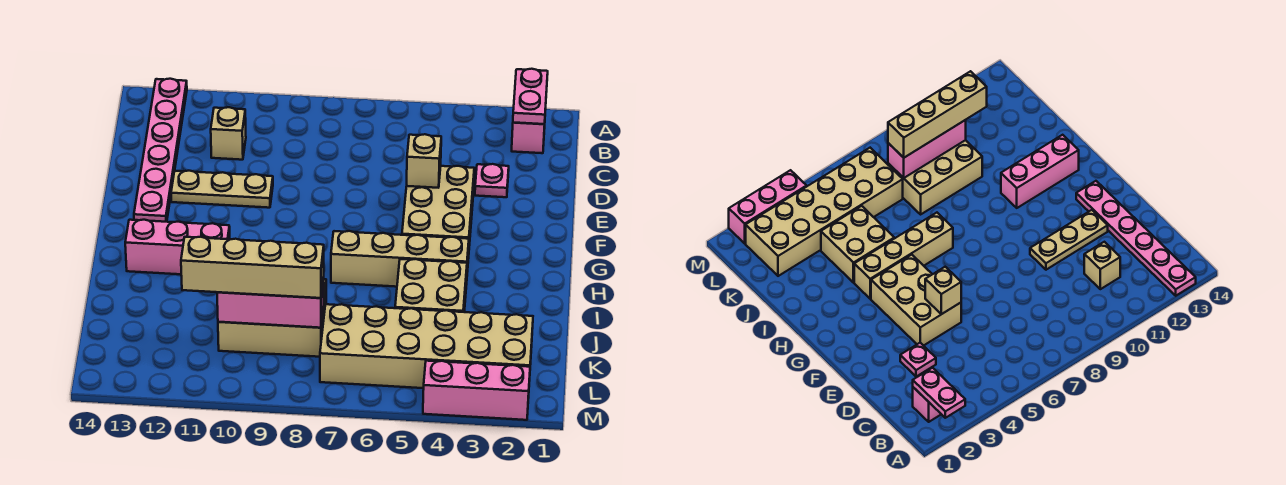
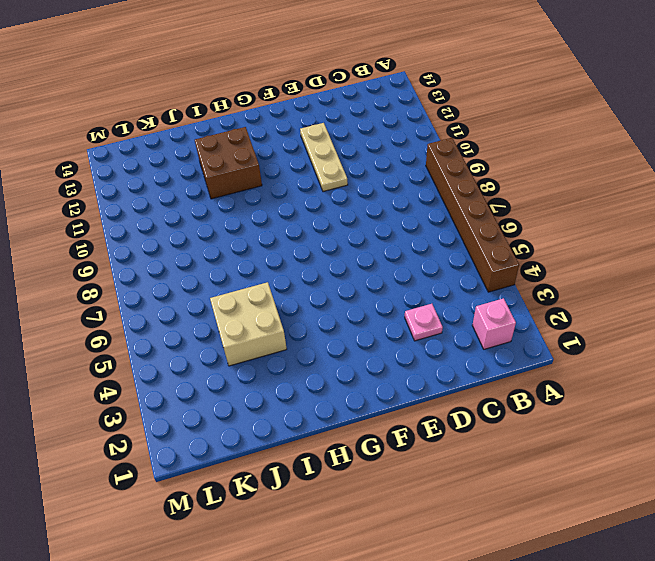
brown 1x6 brick [426,138,519,292] -> none
brown 2x2 brick [195,127,262,199] -> pink 1x3 brick [125,220,230,274]
none -> pink 1x6 plate [134,79,187,222]
none -> tan 1x1 brick [211,107,246,160]
none -> tan 2x3 brick [402,166,474,258]

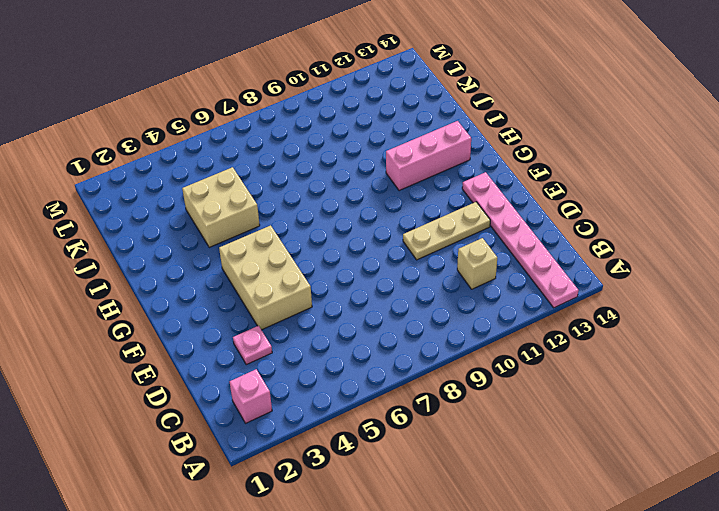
none -> tan 1x4 brick [331,231,469,287]
none -> tan 2x3 brick [218,279,326,357]
none -> tan 2x6 brick [320,304,533,388]

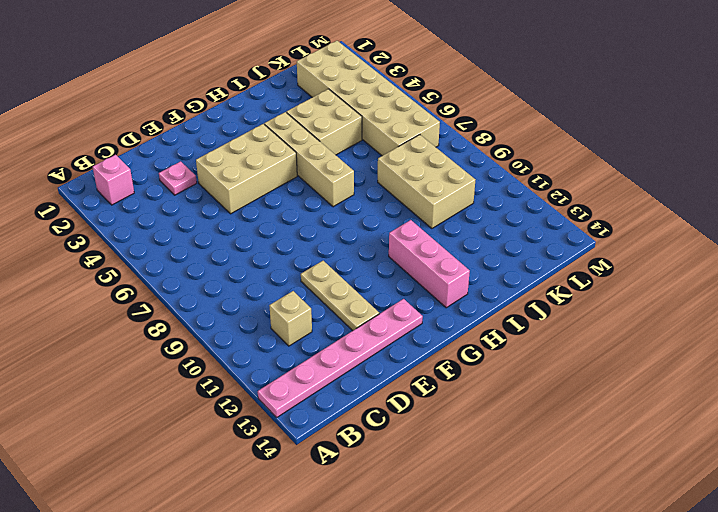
none -> pink 1x3 brick [423,361,530,420]
none -> pink 1x2 plate [513,69,548,124]
none -> tan 1x1 brick [407,134,441,188]

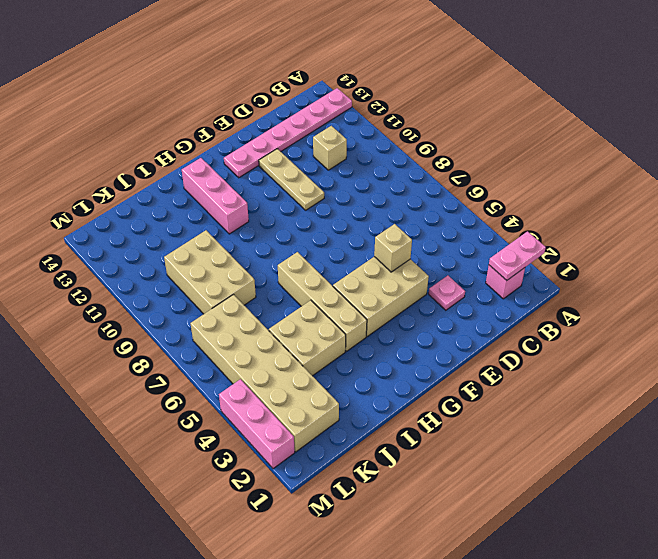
none -> pink 1x3 brick [217,277,324,328]
none -> tan 1x4 brick [181,237,324,298]

